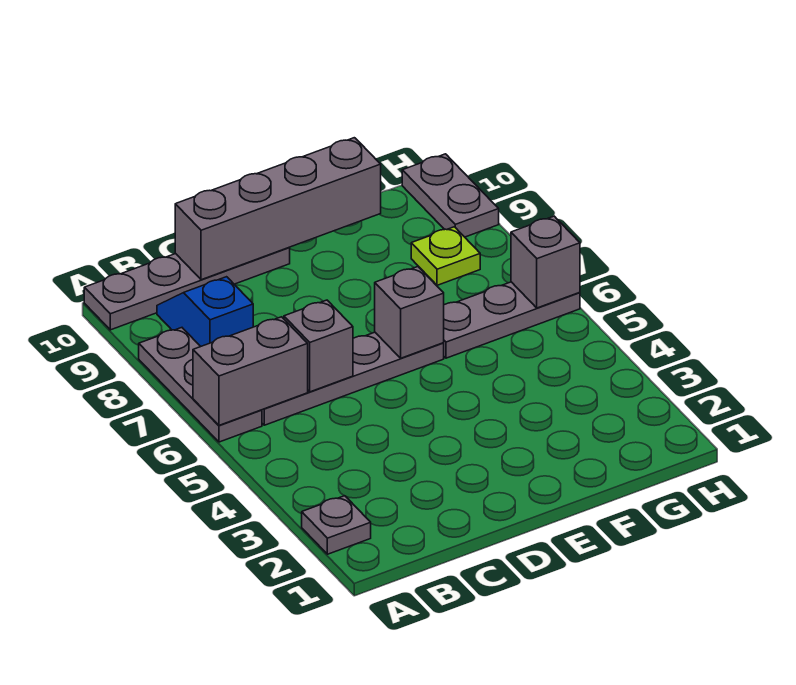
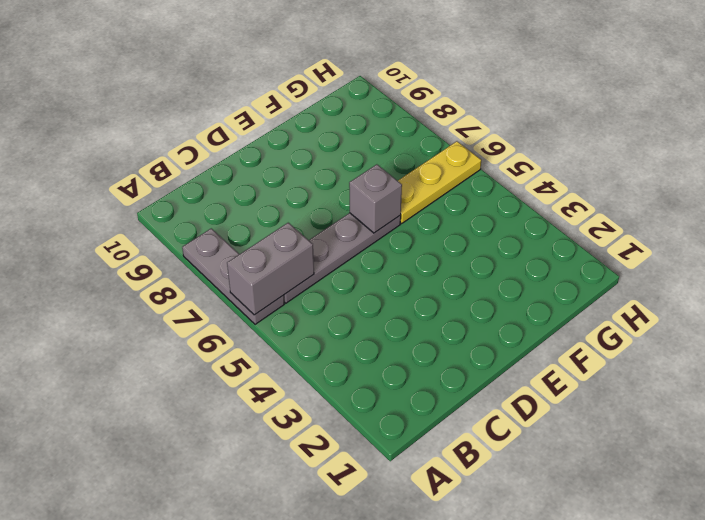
yellow 1x3 plate [398,141,481,224] -> grey 1x3 plate [444,282,580,358]
none -> grey 1x1 plate [302,496,371,554]
none -> grey 1x4 plate [84,247,290,330]
none -> blue 1x2 slope [157,277,253,346]

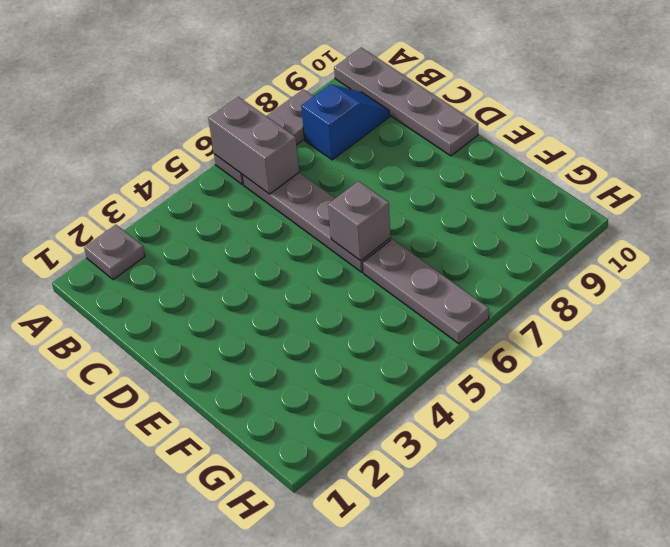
none -> lime 1x1 plate [411,227,480,285]
none -> grey 1x2 plate [402,154,499,237]
none -> grey 1x1 brick [284,300,353,392]

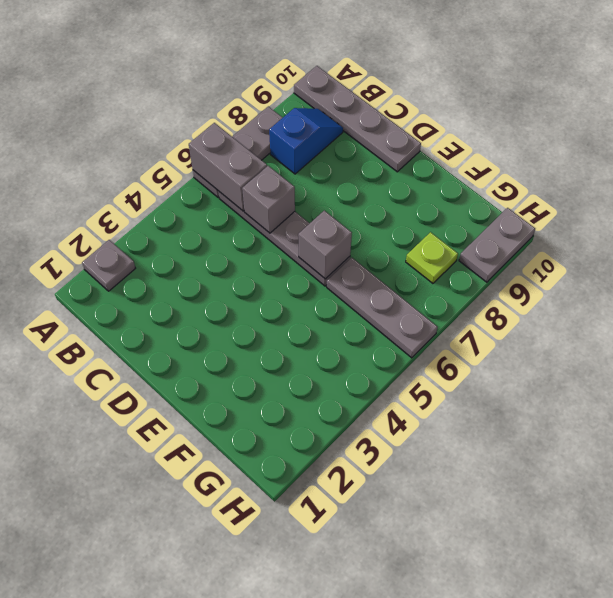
none -> grey 1x4 brick [175,138,381,280]
none -> grey 1x1 brick [511,216,580,308]

